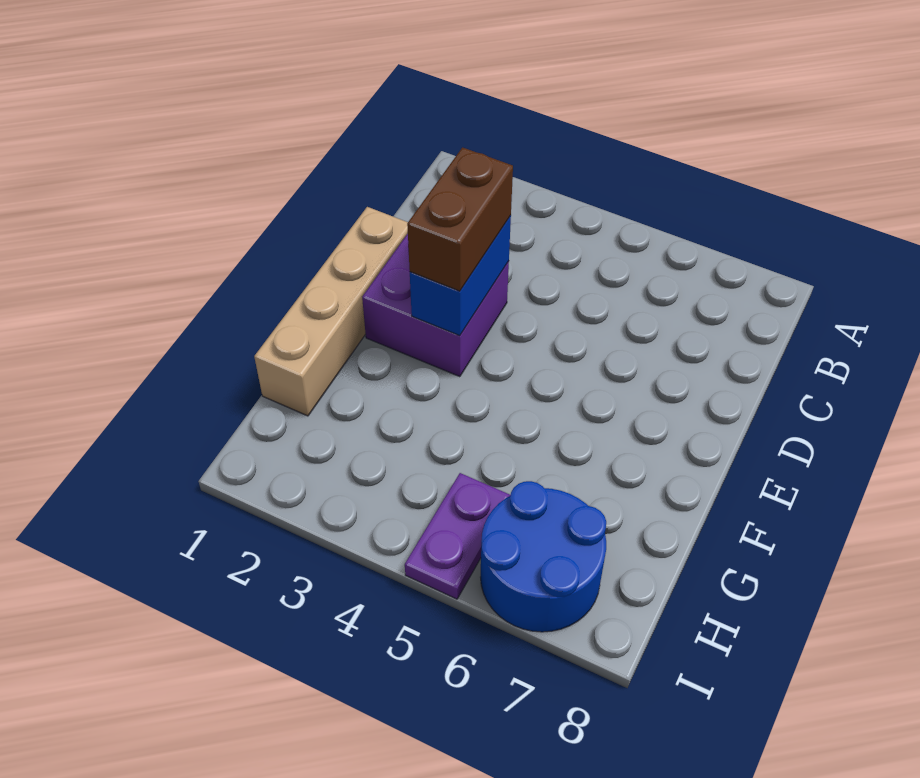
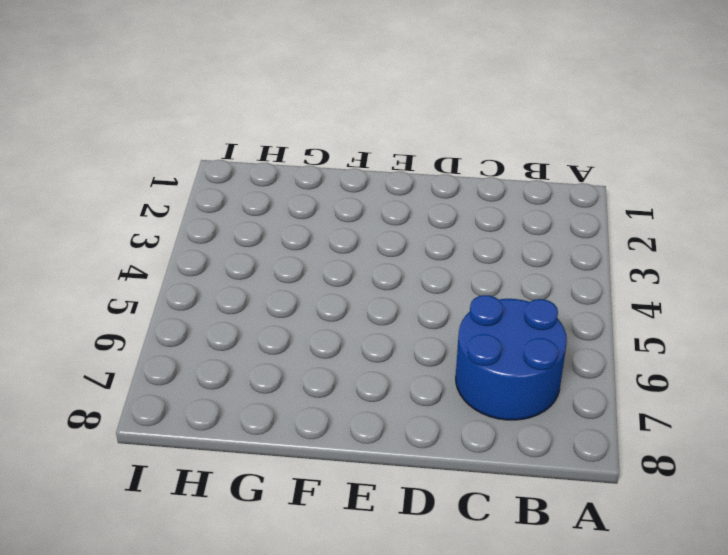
blue 2x2 round brick [456,295,567,420] -> blue 2x2 round brick moved to [481,481,606,632]
none -> tan 1x4 brick [254,207,408,416]
none -> purple 2x2 brick [362,234,509,377]

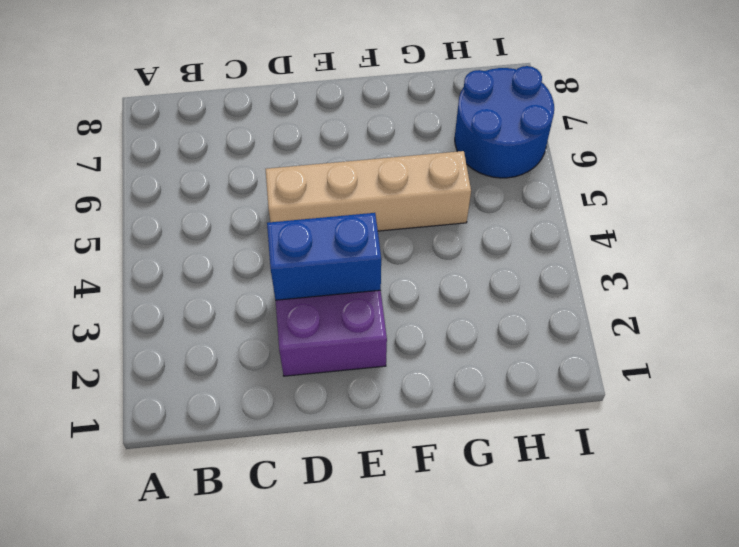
tan 1x4 brick [265,151,471,231] -> tan 1x4 brick moved to [254,207,408,416]
none -> purple 1x2 plate [405,473,510,599]
none -> brown 1x2 brick [407,147,513,291]

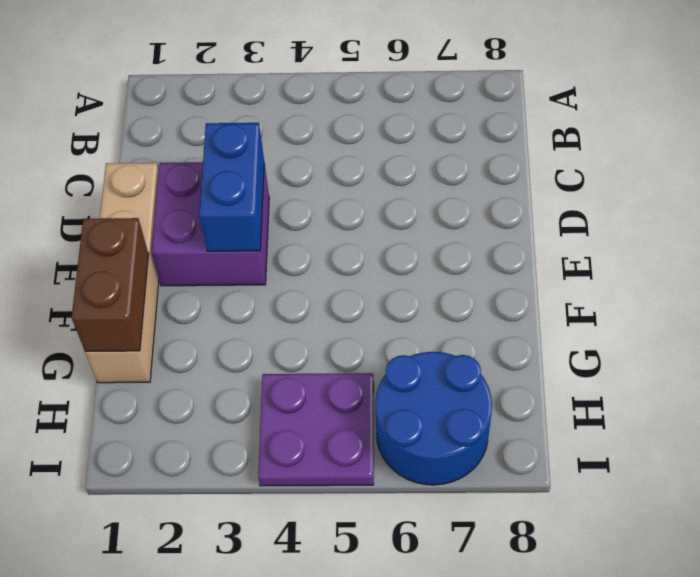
brown 1x2 brick [72,218,149,351] -> brown 1x2 brick moved to [407,147,513,291]
purple 2x2 plate [258,373,374,486] -> purple 1x2 plate [405,473,510,599]

